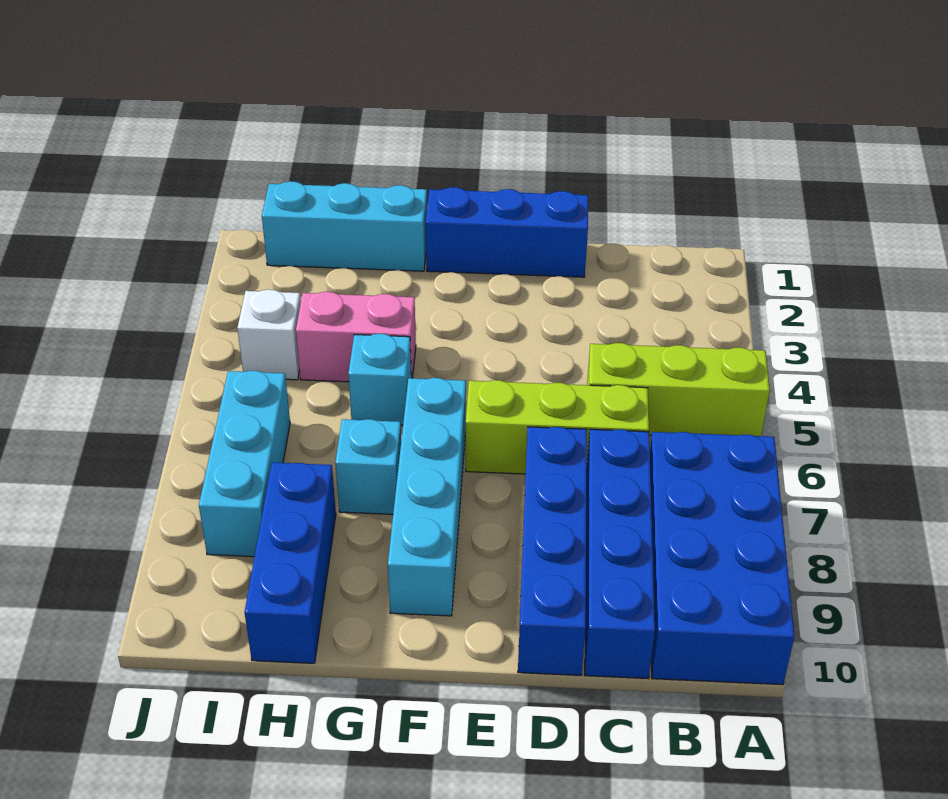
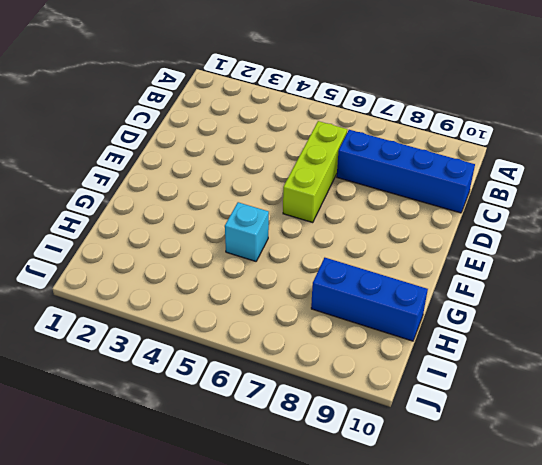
none -> lime 1x3 brick [587,343,770,436]
none -> blue 2x4 brick [650,432,794,685]
none -> blue 1x3 brick [426,187,588,277]

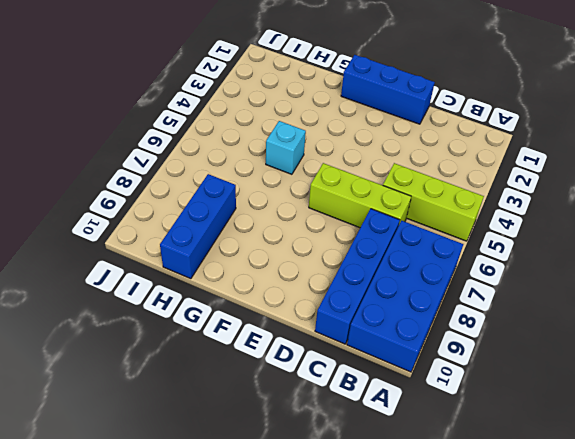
none -> blue 1x4 brick [518,427,587,675]
none -> cyan 1x4 brick [388,378,466,616]
none -> cyan 1x3 brick [262,181,427,271]

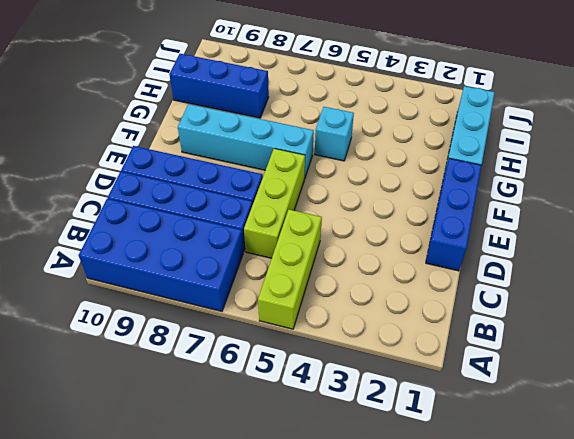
none -> pink 1x2 brick [296,292,416,382]
none -> cyan 1x1 brick [335,419,401,514]
none -> white 1x1 brick [237,289,301,380]

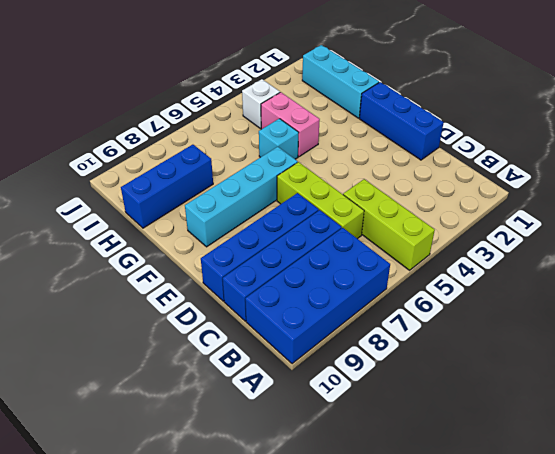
none -> cyan 1x1 brick [335,419,401,514]
none -> cyan 1x3 brick [199,371,290,557]

